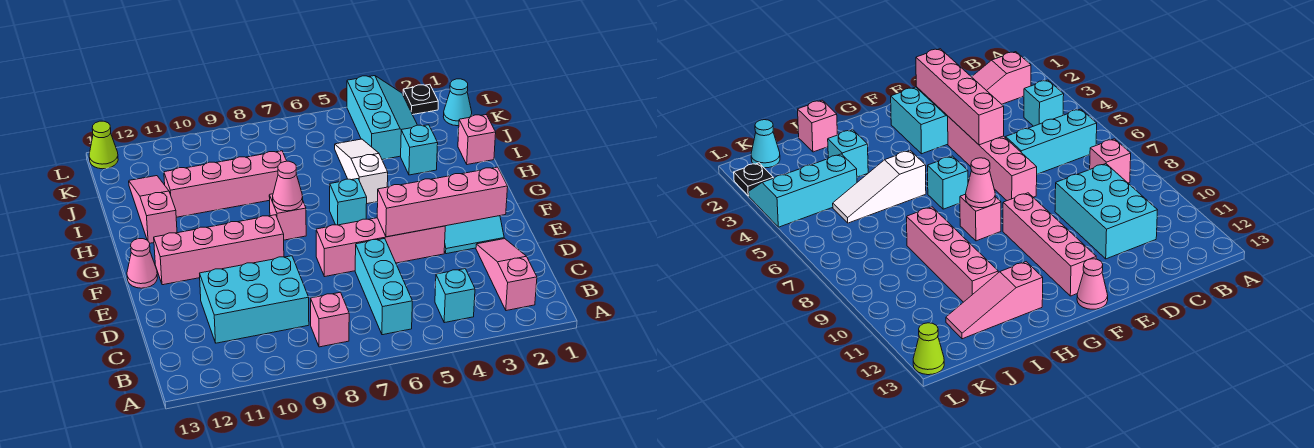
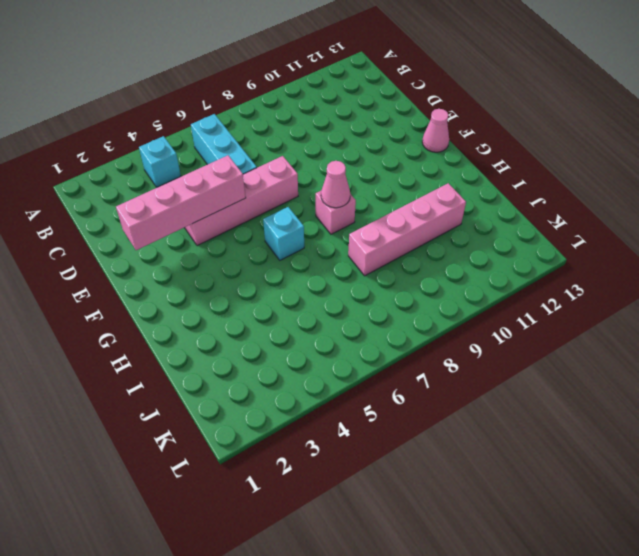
none -> pink 1x3 slope [476,239,537,311]
none -> pink 1x1 brick [311,292,349,347]
none -> cyan 2x3 brick [200,256,309,343]

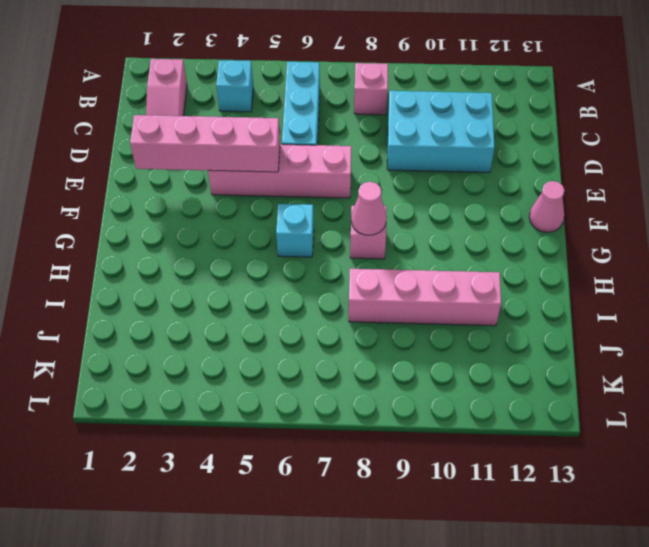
none -> cyan 2x2 slope [444,216,504,254]
none -> pink 1x4 brick [154,215,284,285]
none -> white 1x3 slope [335,139,388,204]

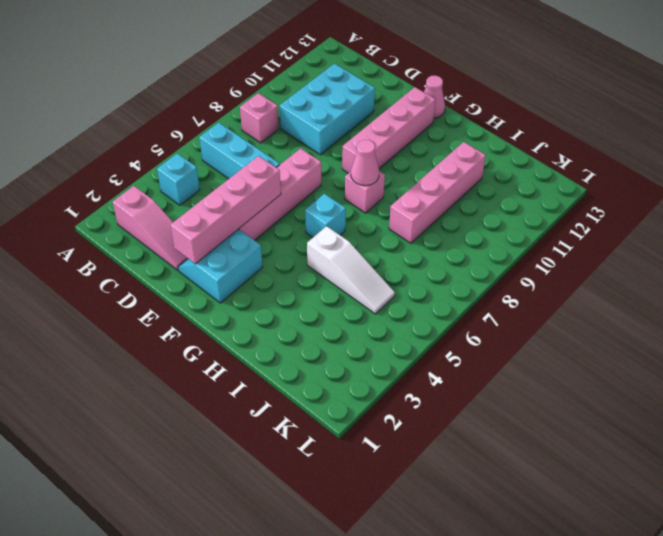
none -> pink 1x3 slope [129,176,177,243]
none -> pink 1x1 brick [458,115,496,165]
none -> cyan 1x1 brick [401,125,438,175]

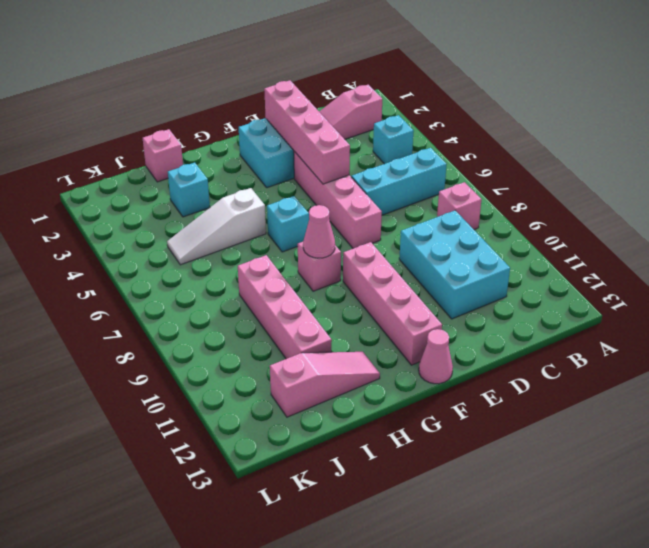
pink 1x3 slope [270,352,380,417] -> pink 1x3 slope turned to [129,176,177,243]
none -> cyan 2x3 slope [347,76,417,160]
none -> cyan 1x1 cone [443,79,472,126]
none -> black 1x1 plate [403,84,438,115]

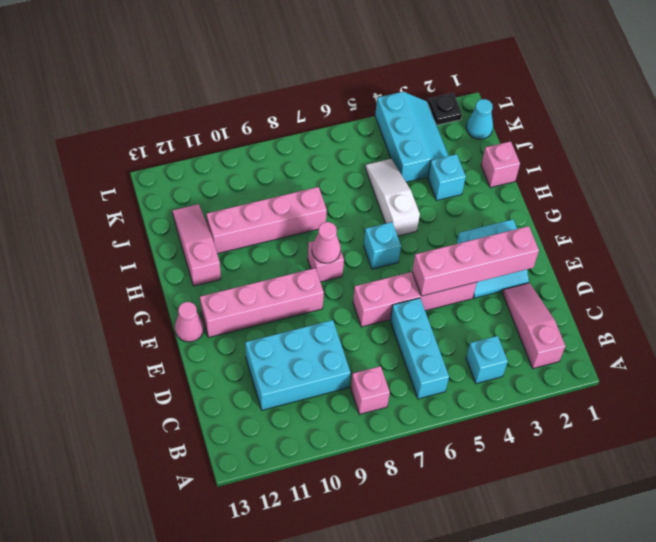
none -> lime 1x1 cone [89,121,118,169]

